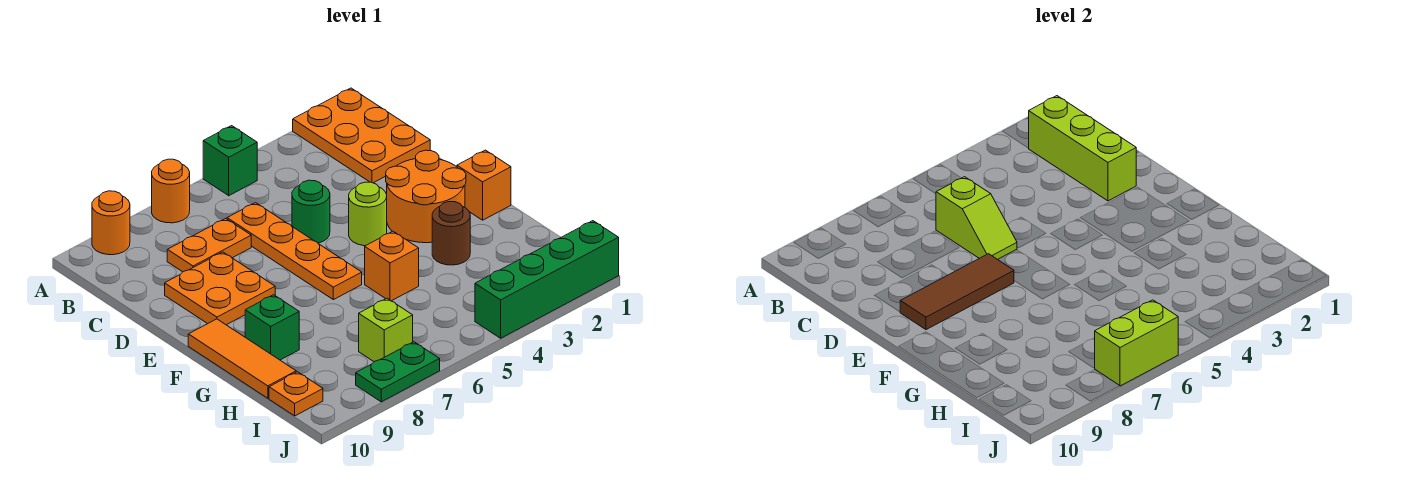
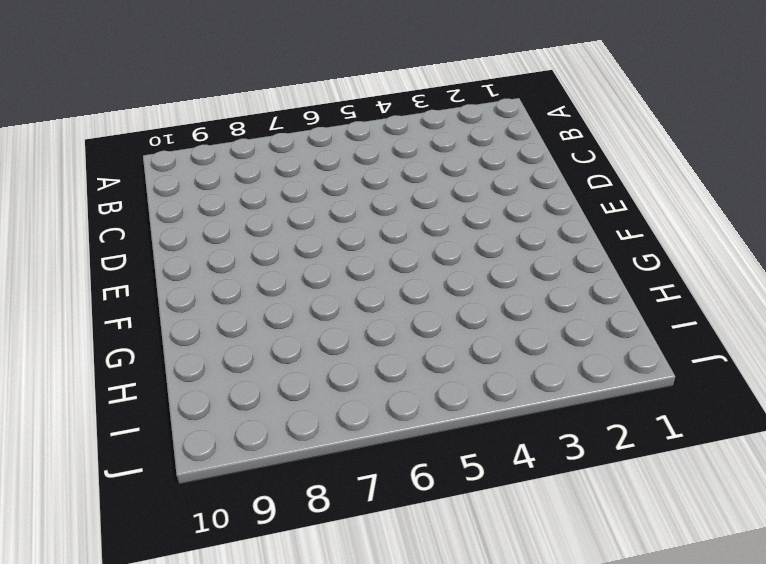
none -> orange 2x3 plate [293,88,430,183]
none -> green 1x1 brick [203,126,257,196]
none -> orange 1x1 round brick [152,159,190,223]

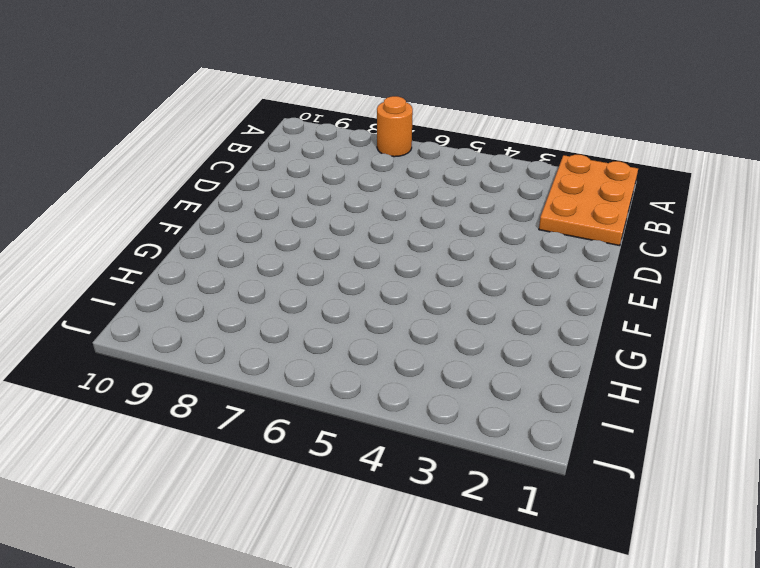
none -> green 1x1 brick [203,126,257,196]
none -> orange 1x1 round brick [92,191,130,255]
none -> orange 1x4 plate [227,203,362,300]

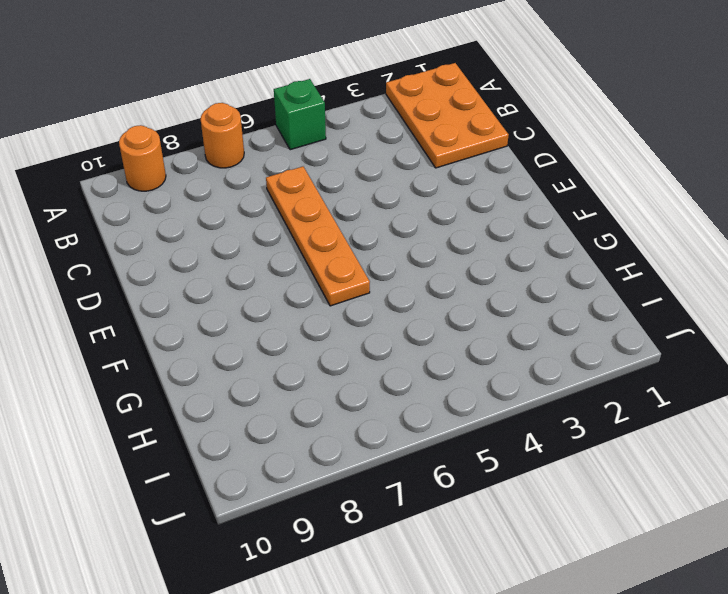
none -> orange 1x2 plate [167,219,251,272]
none -> green 1x1 round brick [292,180,330,243]
none -> orange 2x2 plate [165,252,275,325]

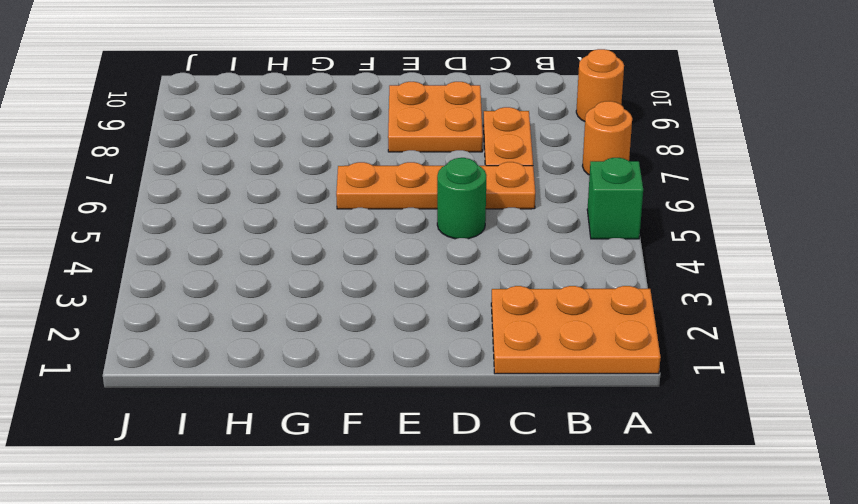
none -> orange 2x2 round brick [386,150,466,243]
none -> lime 1x1 round brick [349,182,387,246]
none -> orange 1x1 brick [457,150,511,220]

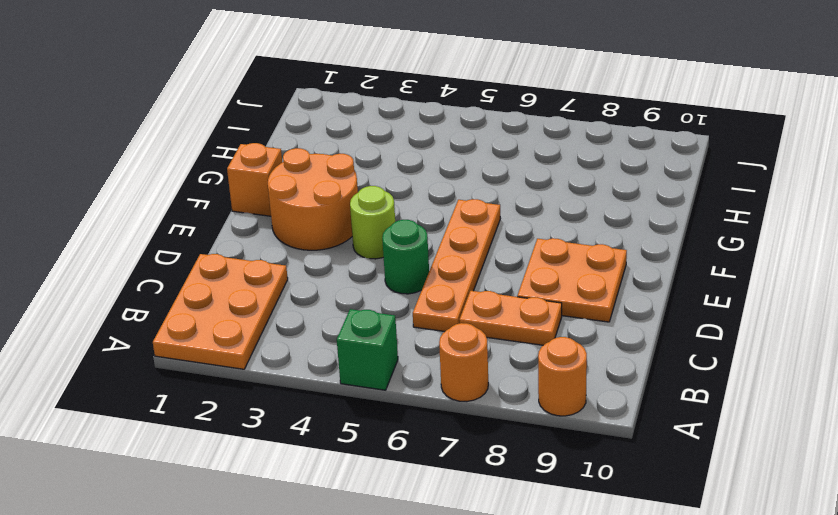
none -> orange 1x3 tile [188,319,296,398]
none -> brown 1x1 round brick [432,202,470,265]
none -> orange 1x1 brick [365,231,419,301]

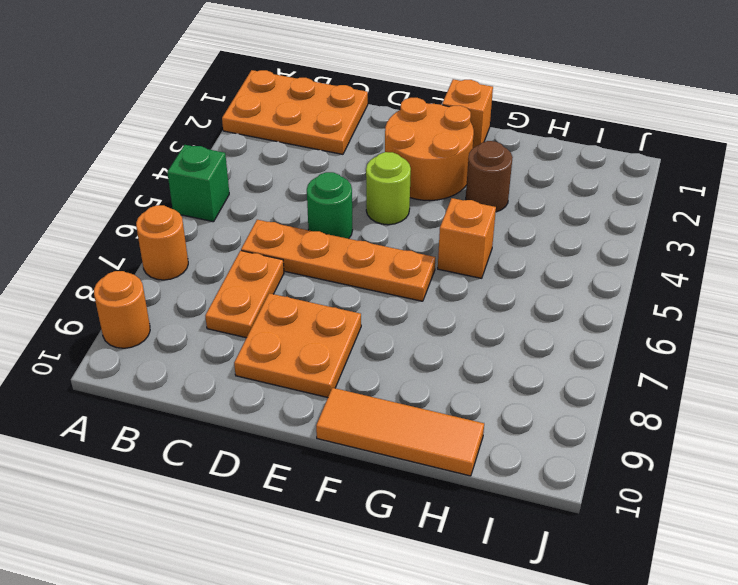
none -> green 1x1 brick [245,295,299,360]
none -> lime 1x1 brick [359,298,413,361]
none -> orange 1x1 plate [269,372,323,416]

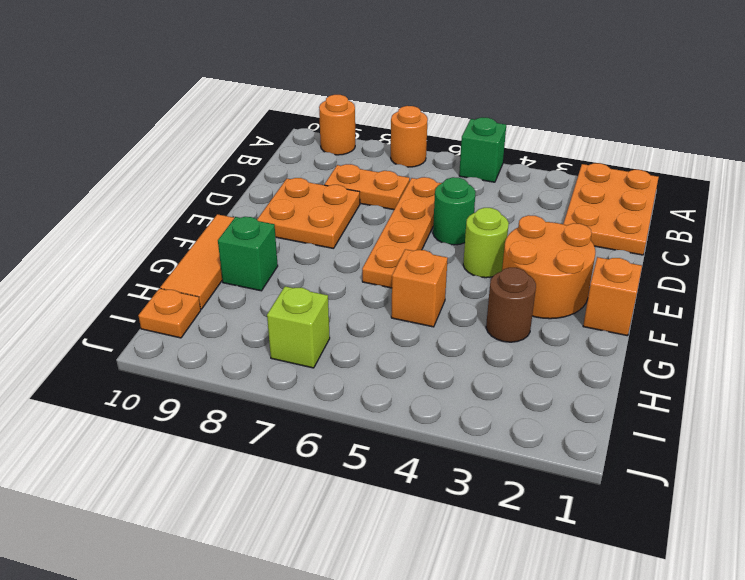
none -> green 1x4 brick [475,221,619,338]
none -> green 1x2 plate [356,342,440,402]
none -> lime 1x3 brick [1029,96,1136,201]

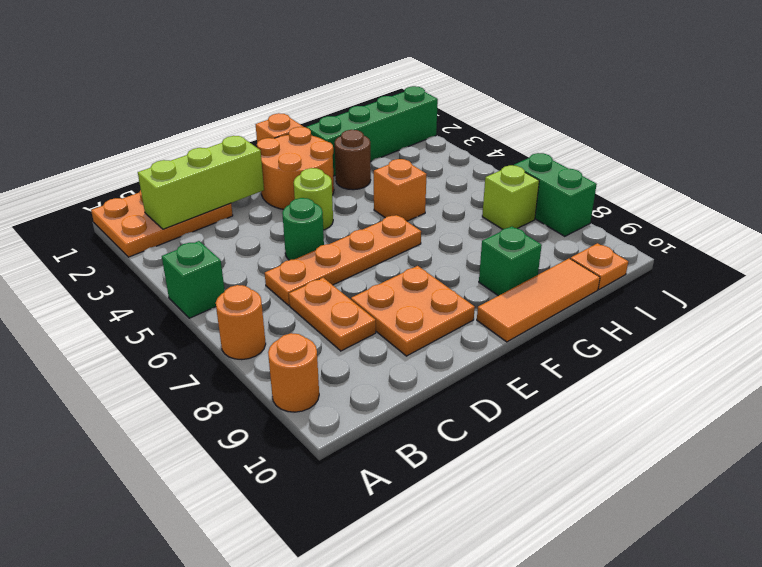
green 1x4 brick [306,86,438,176] -> green 1x4 brick turned to [475,221,619,338]
green 1x2 brick [514,153,597,236] -> green 1x2 plate [356,342,440,402]
none -> lime 1x2 slope [936,177,1017,260]
none -> brown 1x3 tile [900,254,1014,330]
none -> lime 1x2 brick [1095,300,1178,386]

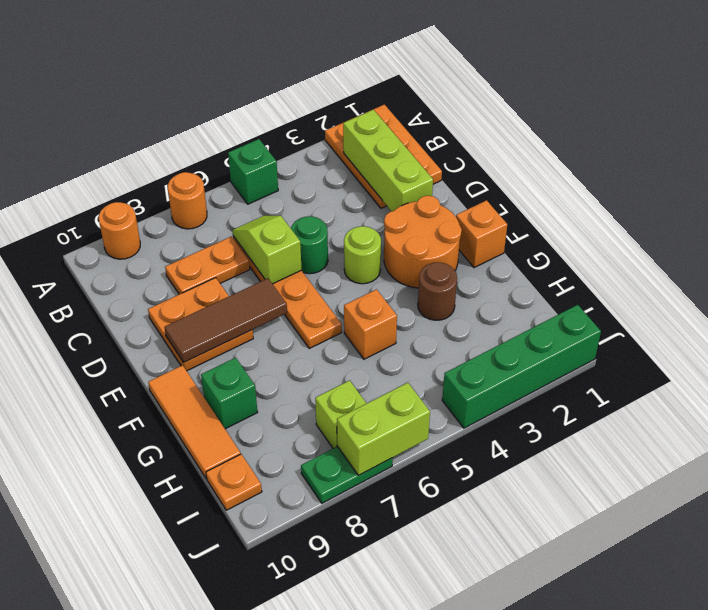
lime 1x2 slope [232,216,302,284] -> lime 1x2 slope turned to [936,177,1017,260]

